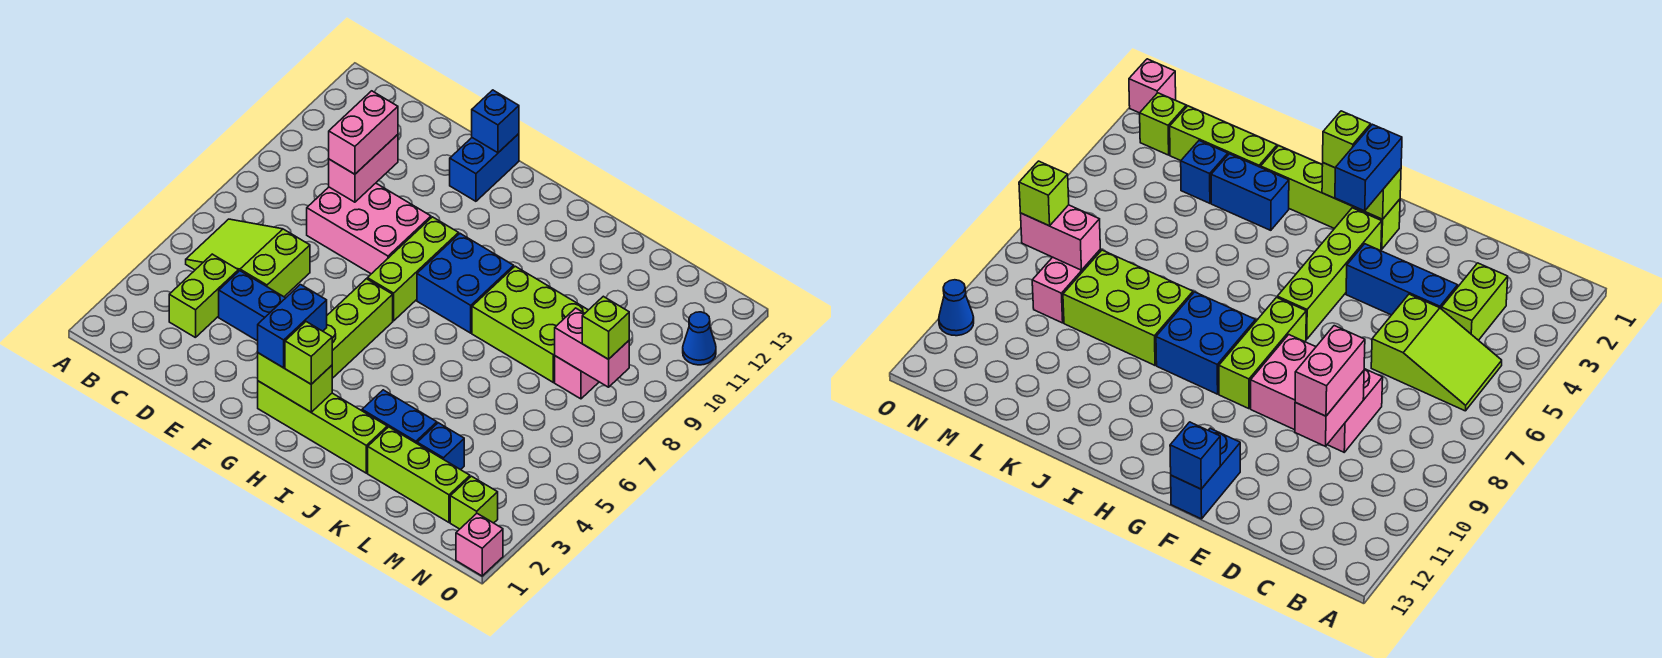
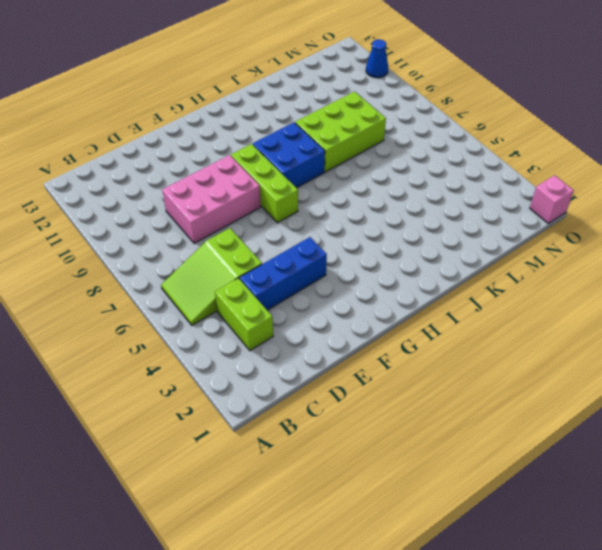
none -> blue 1x2 brick [450,134,519,201]
none -> lime 1x4 brick [258,381,387,473]
none -> lime 1x4 brick [323,279,393,378]

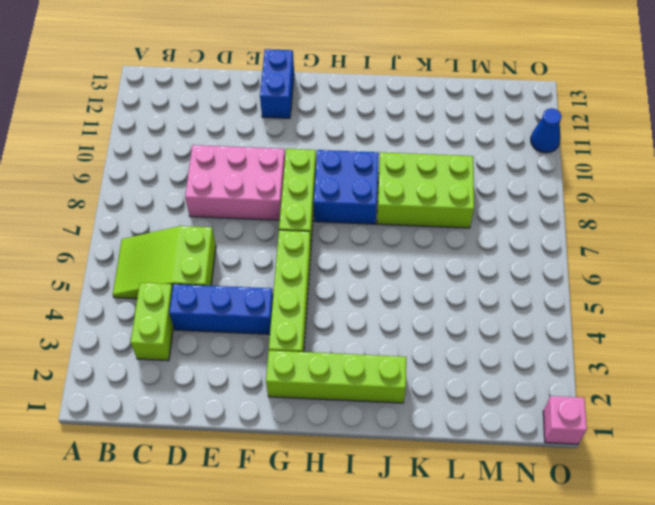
none -> blue 1x2 brick [362,390,437,443]
none -> lime 1x3 brick [368,427,470,522]
none -> blue 1x1 brick [417,423,464,470]

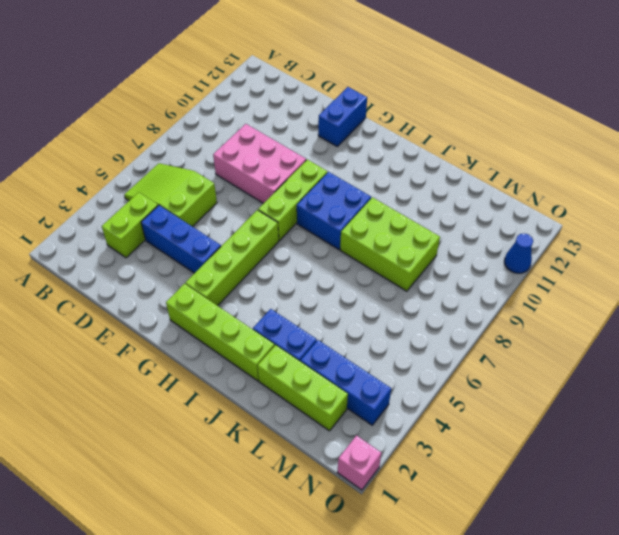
blue 1x3 brick [300,340,391,425] -> blue 1x1 brick [417,423,464,470]
none -> pink 1x2 brick [555,356,599,399]
none -> lime 1x1 brick [450,476,498,529]
none -> pink 1x2 brick [329,135,398,202]

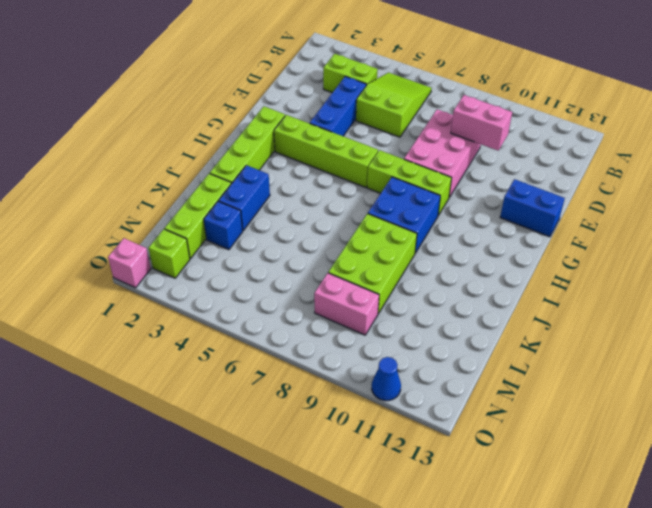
none -> blue 1x1 brick [472,90,519,153]
none -> lime 1x2 brick [258,353,332,412]
none -> pink 1x2 brick [555,308,629,387]

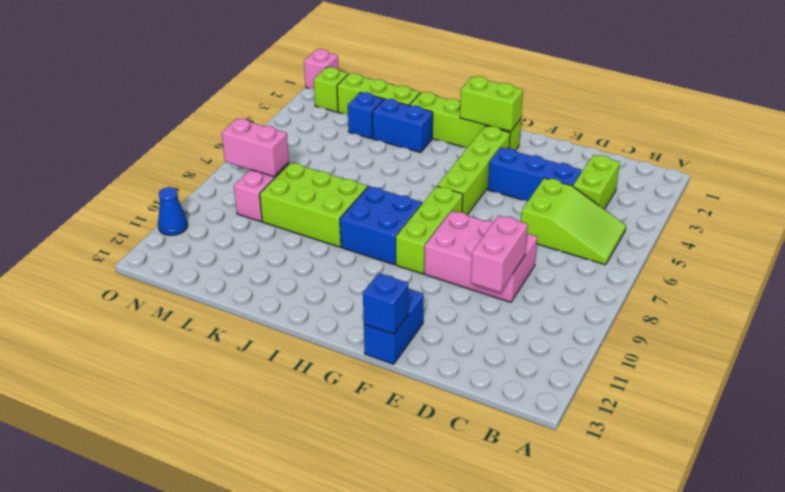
none -> pink 1x2 brick [329,91,398,174]
none -> blue 1x2 brick [258,285,327,368]
none -> lime 1x1 brick [285,322,332,384]

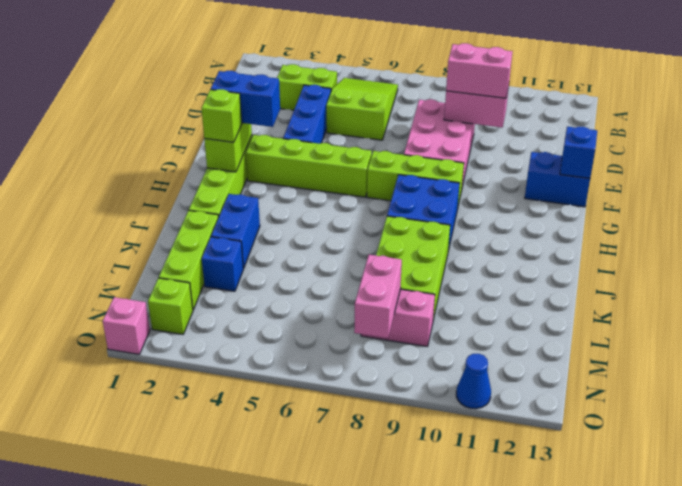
none -> lime 1x1 brick [582,296,629,359]

